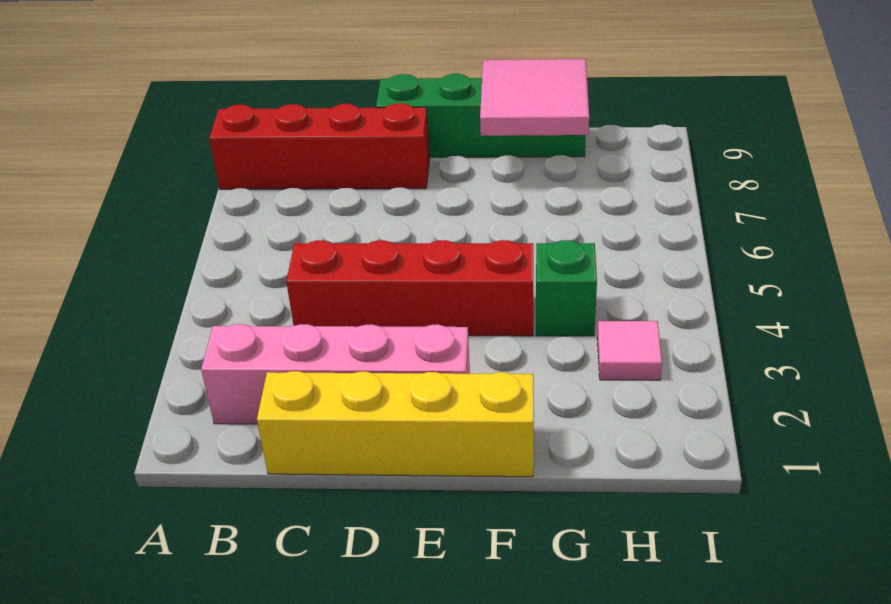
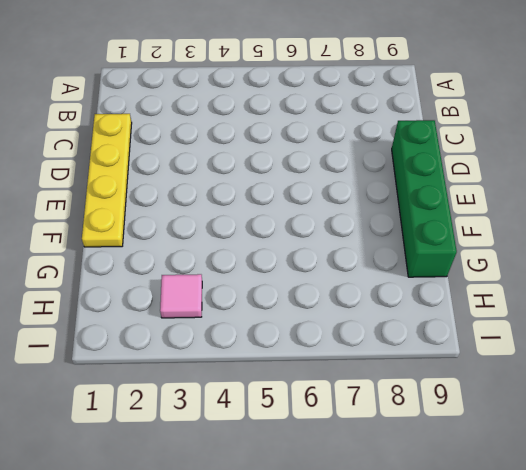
yellow 1x4 plate [82,114,132,247] -> yellow 1x4 brick [257,371,534,477]
none -> red 1x4 brick [209,103,429,189]
none -> pink 1x4 brick [201,324,470,424]

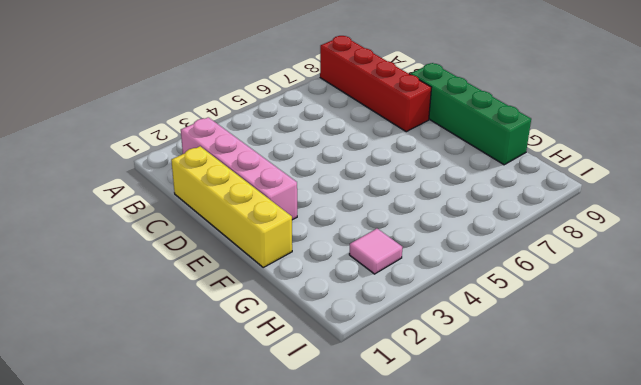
none -> red 1x4 brick [286,240,533,336]
none -> green 1x1 brick [536,240,597,336]

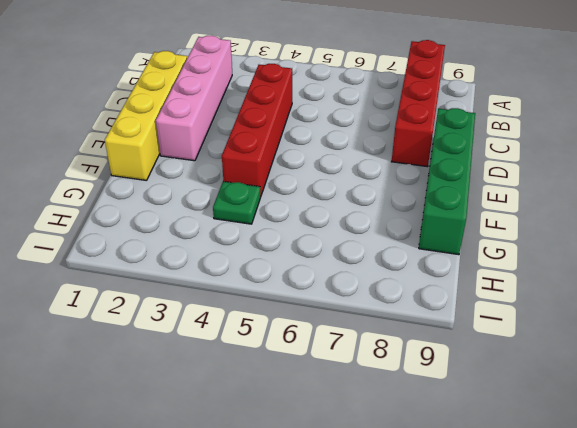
green 1x1 plate [213,181,261,224] -> green 1x1 brick [536,240,597,336]
none -> pink 1x1 tile [597,321,662,380]
none -> pink 2x2 tile [480,59,589,136]

